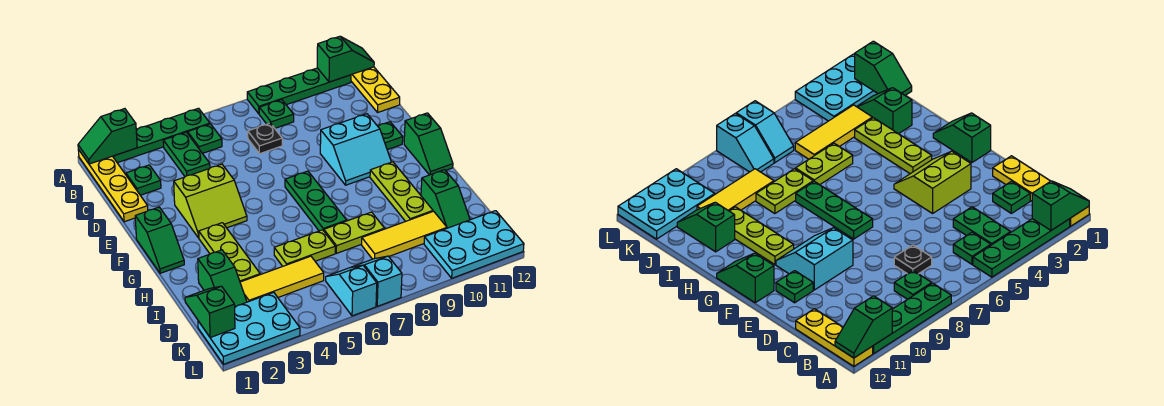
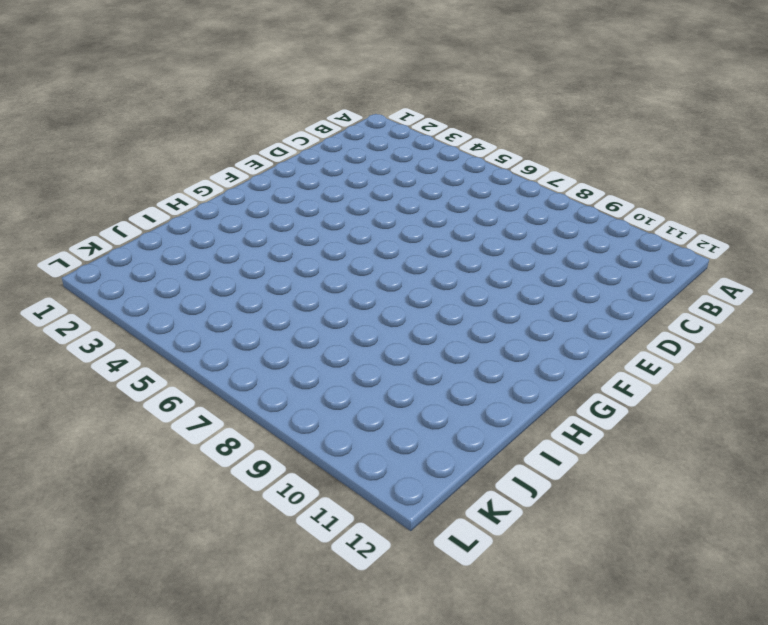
none -> yellow 1x4 plate [78,149,148,222]
none -> green 1x4 plate [113,108,210,163]
none -> green 1x4 plate [247,68,351,114]
none -> yellow 1x3 plate [351,67,400,113]

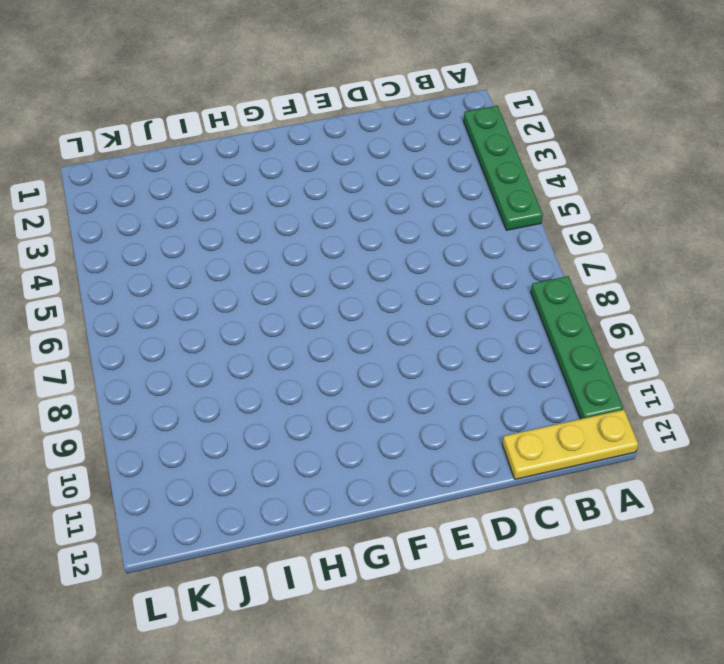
none -> yellow 1x4 plate [78,149,148,222]
none -> green 1x2 plate [163,132,210,177]
none -> green 1x1 plate [188,124,222,153]
none -> green 1x1 plate [259,100,294,128]

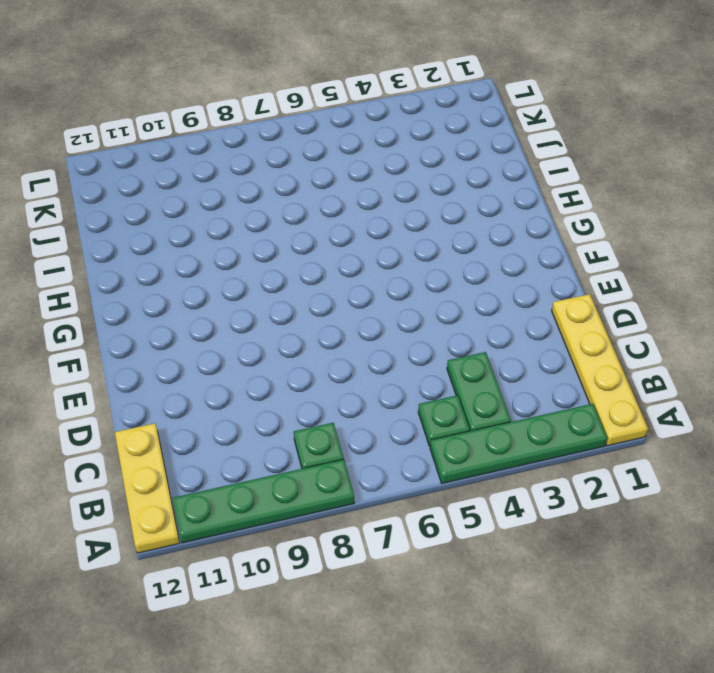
none -> green 1x1 plate [126,165,161,195]
none -> black 1x1 plate [248,123,282,154]
none -> lime 2x2 slope [174,164,247,238]
none -> cyan 2x2 slope [320,114,391,185]

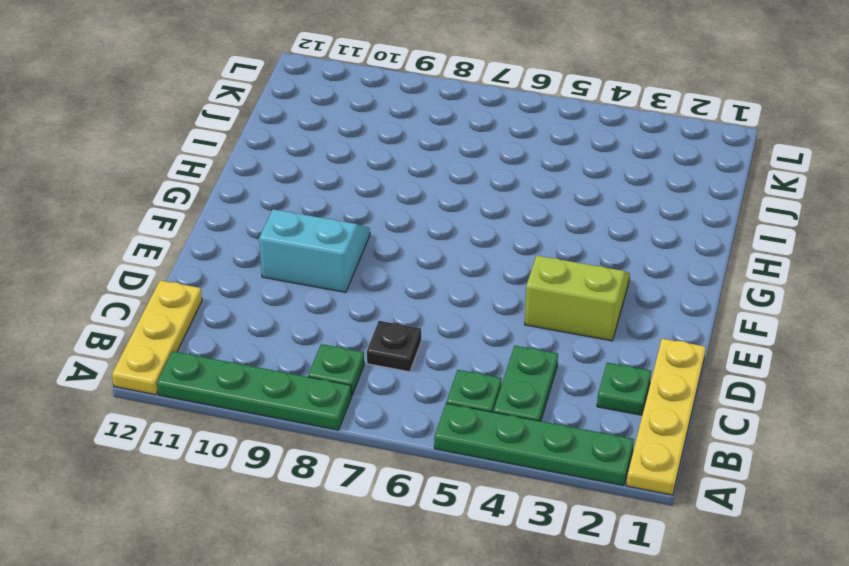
none -> green 1x1 plate [378,122,403,150]
none -> green 1x2 slope [135,207,184,273]
none -> green 1x3 plate [285,171,347,231]
none -> green 1x2 slope [404,113,453,175]

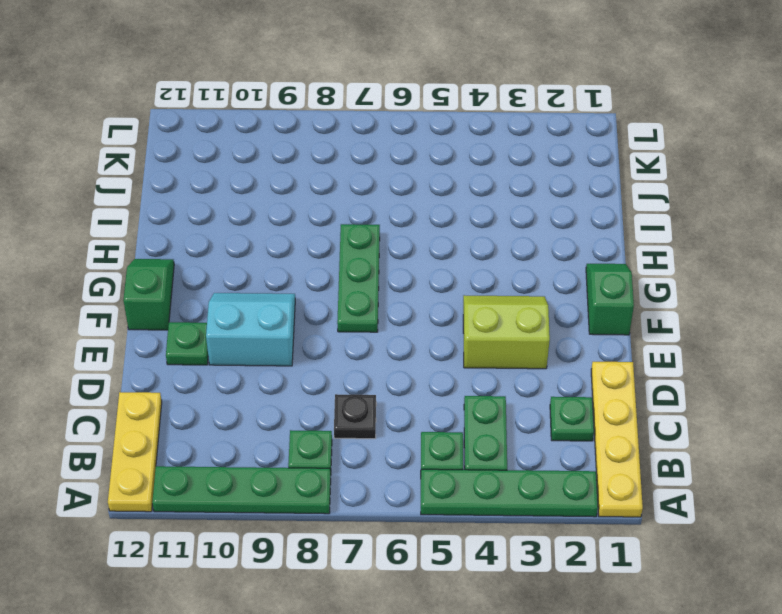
none -> lime 1x3 plate [199,223,260,282]
none -> lime 1x3 plate [370,162,433,221]
none -> green 1x2 slope [198,250,247,307]
none -> lime 1x2 plate [274,230,335,266]

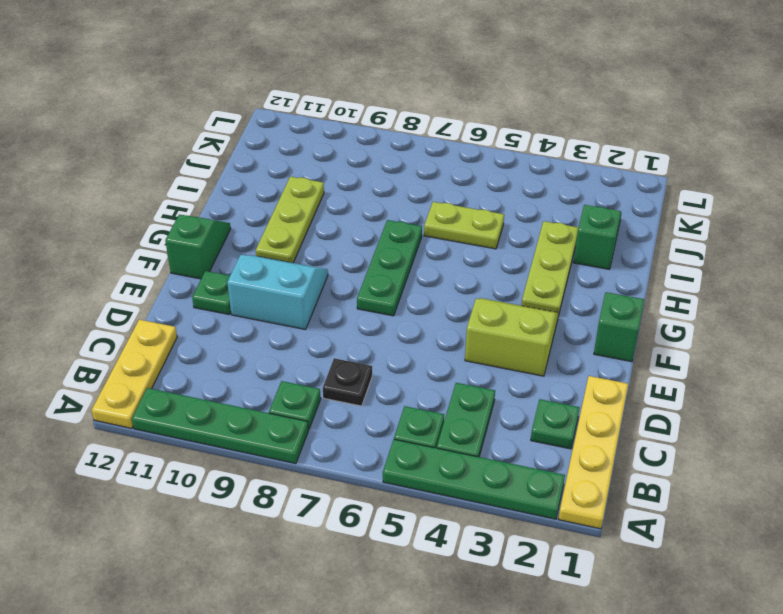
none -> lime 1x2 plate [324,212,385,253]
none -> green 1x2 slope [421,170,470,228]
none -> yellow 1x3 tile [240,256,324,302]
none -> yellow 1x3 tile [362,211,447,259]

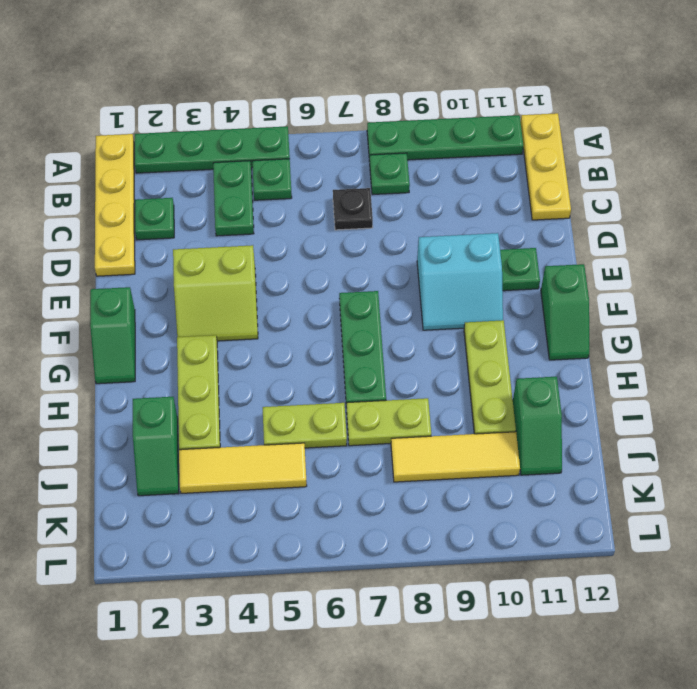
none -> cyan 2x3 plate [198,292,300,364]
none -> cyan 1x2 slope [326,265,377,316]
none -> cyan 1x2 slope [353,256,402,306]
none -> cyan 2x3 plate [424,211,524,278]

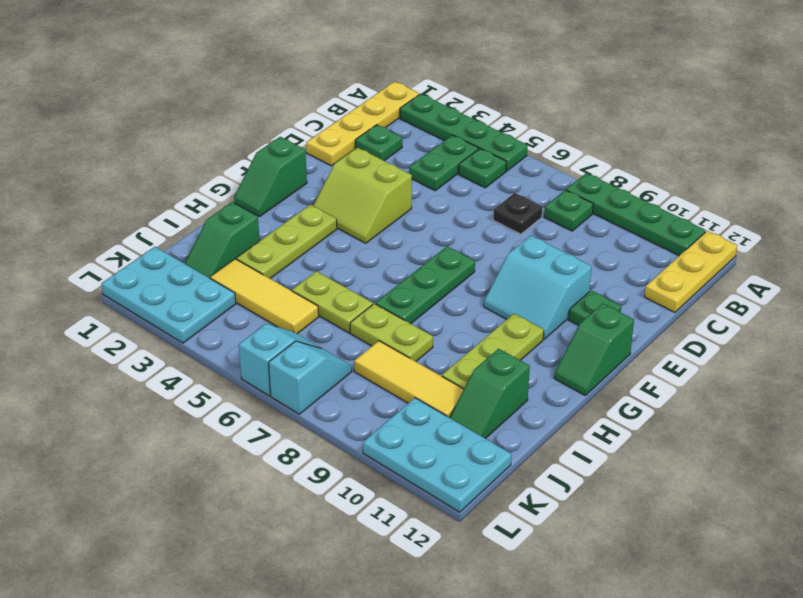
none -> green 1x2 slope [78,109,137,164]
none -> green 1x2 slope [317,36,374,82]
none -> green 1x2 slope [185,286,235,338]

